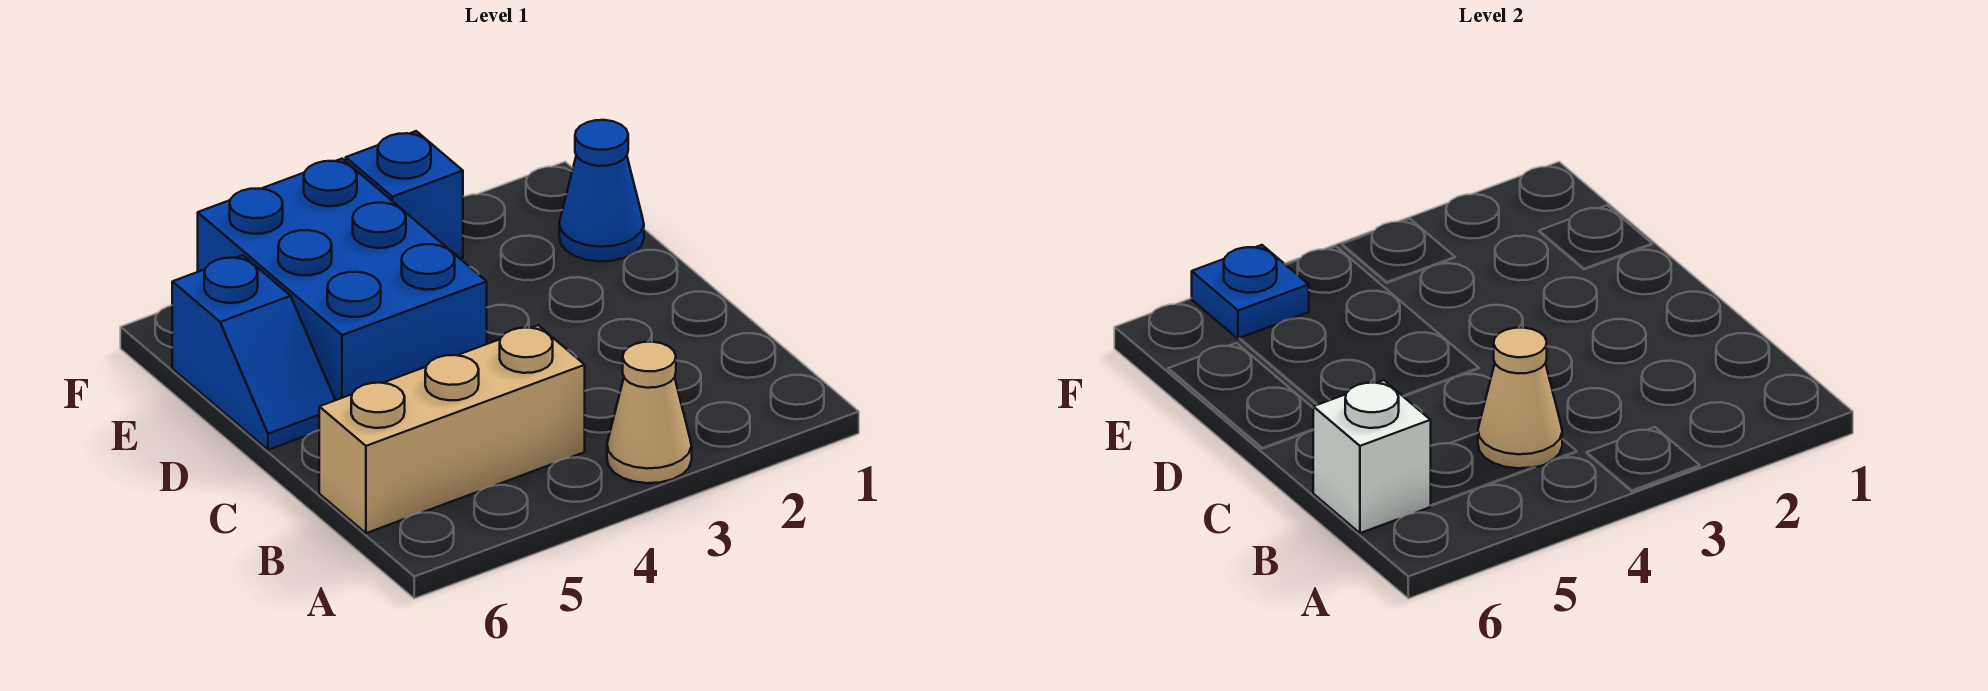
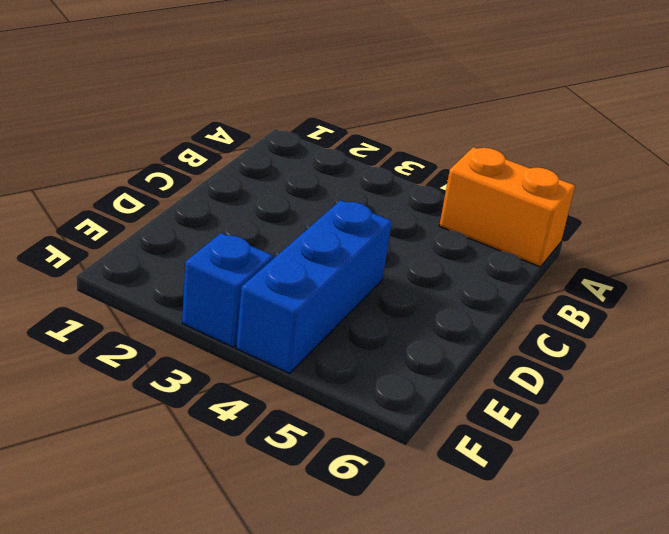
orange 1x2 brick [439,147,575,267] -> none
blue 1x3 brick [236,200,392,373] -> blue 2x3 brick [198,159,487,400]
none -> tan 1x1 cone [607,342,692,483]
none -> tan 1x3 brick [319,325,585,533]

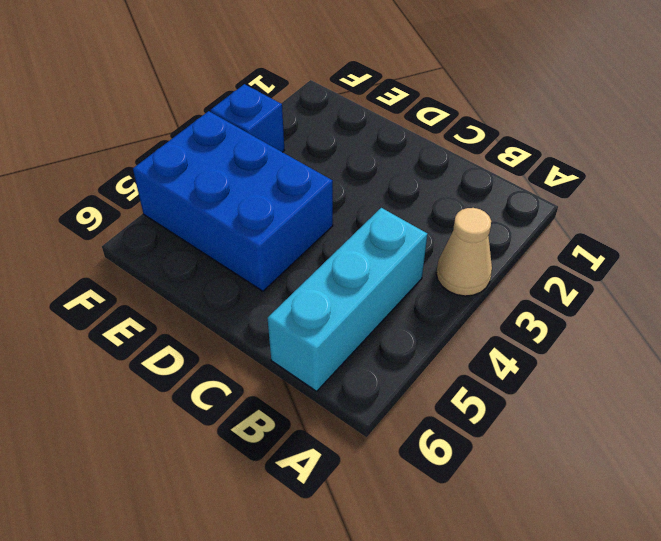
cyan 1x3 brick [267,208,427,391] -> tan 1x3 brick [319,325,585,533]
none -> blue 1x2 slope [172,255,335,450]
none -> blue 1x1 cone [559,120,644,261]

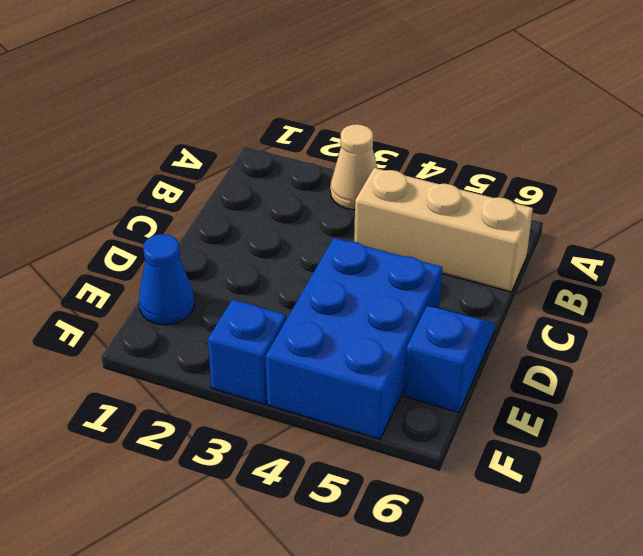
none -> tan 1x1 cone [1478,328,1562,468]
none -> white 1x1 brick [1313,380,1431,533]

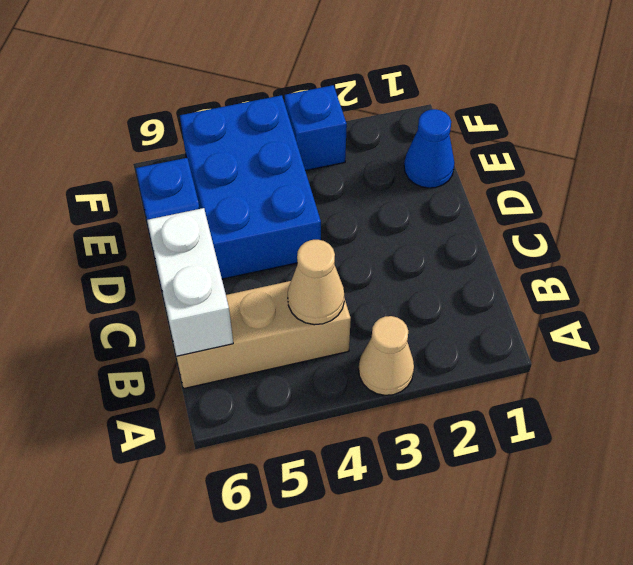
white 1x2 brick [147,208,233,356] -> white 1x1 brick [1313,380,1431,533]
none -> blue 1x1 plate [1192,245,1309,339]

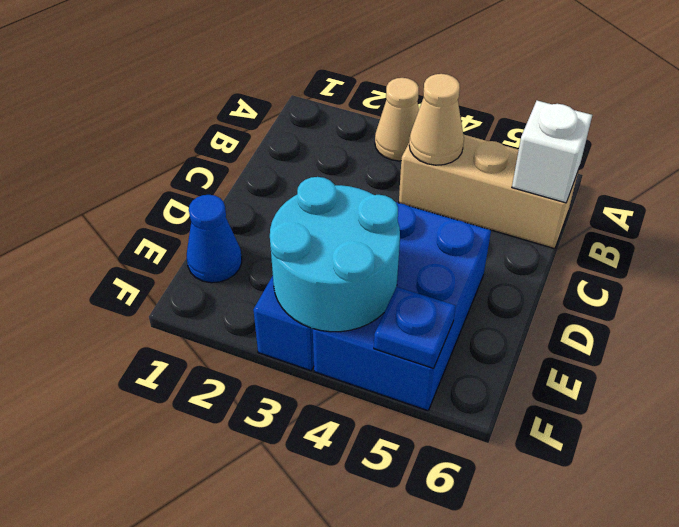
cyan 2x2 round brick [270,177,400,332] -> none
none -> blue 1x2 slope [172,255,335,450]

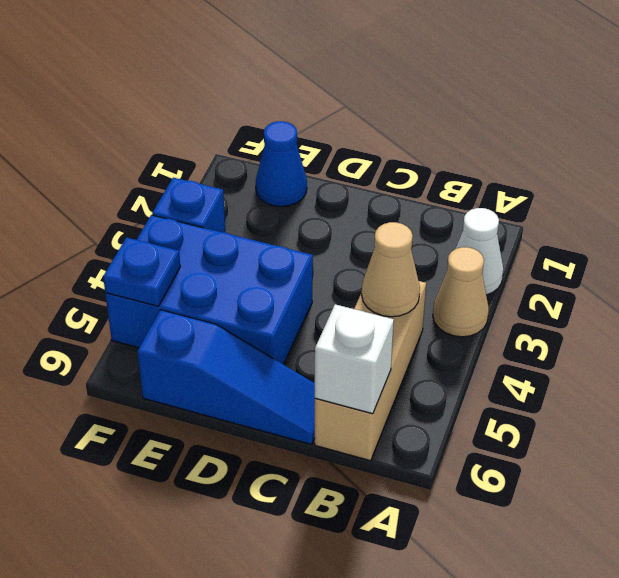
white 1x1 cone [456,208,503,295] -> none
blue 1x3 slope [137,310,315,444] -> blue 1x2 slope [172,255,335,450]

